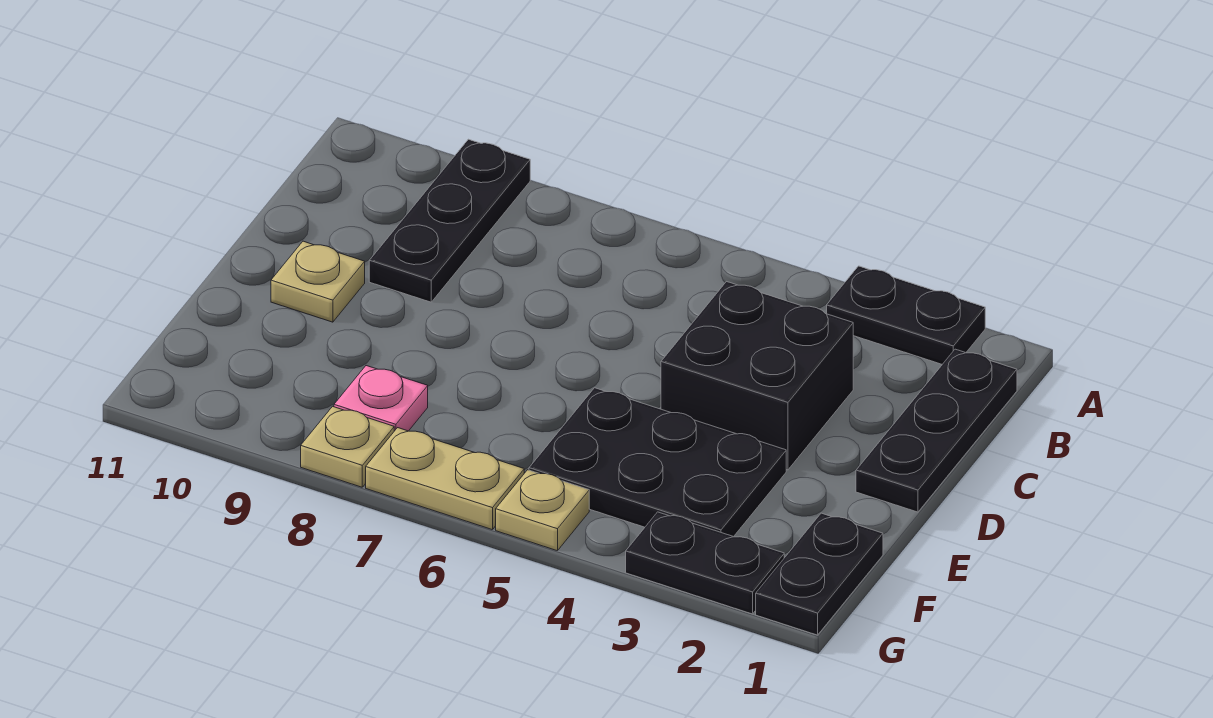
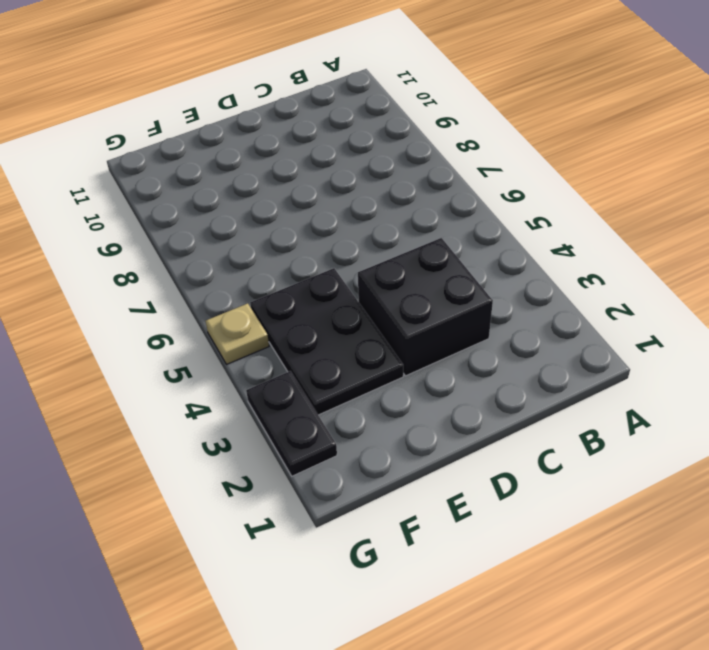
none -> black 1x2 plate [827,266,985,364]
none -> black 1x3 plate [369,139,530,302]
none -> black 1x3 plate [856,349,1017,512]

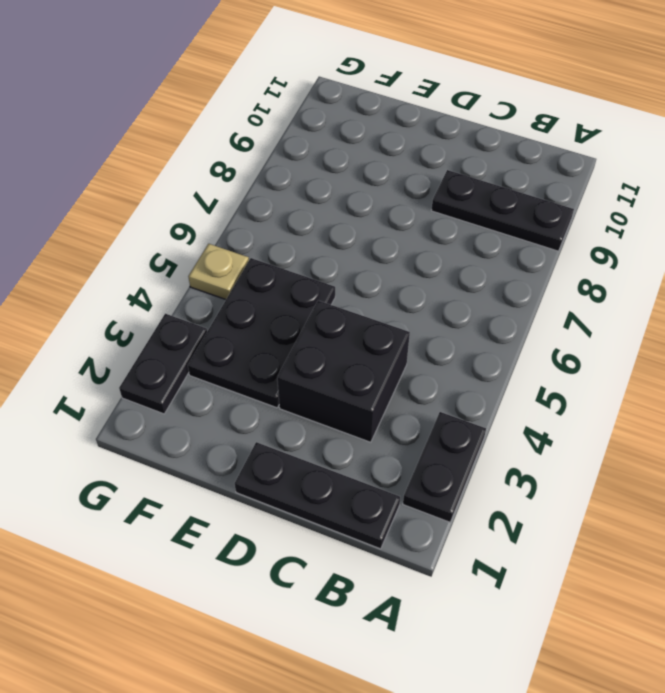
none -> tan 1x1 plate [271,241,365,322]
none -> black 1x2 plate [756,513,883,635]
none -> pink 1x1 plate [334,366,428,431]

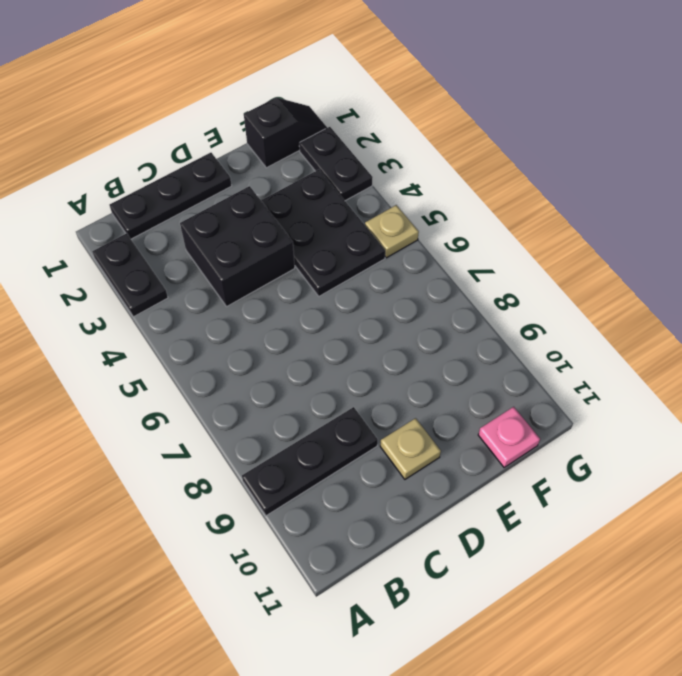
black 1x2 slope [244,98,327,168] -> black 1x2 plate [756,513,883,635]
pink 1x1 plate [478,407,540,467] -> pink 1x1 plate moved to [334,366,428,431]
none -> tan 1x2 plate [366,428,524,530]
none -> tan 1x1 plate [301,406,394,487]

